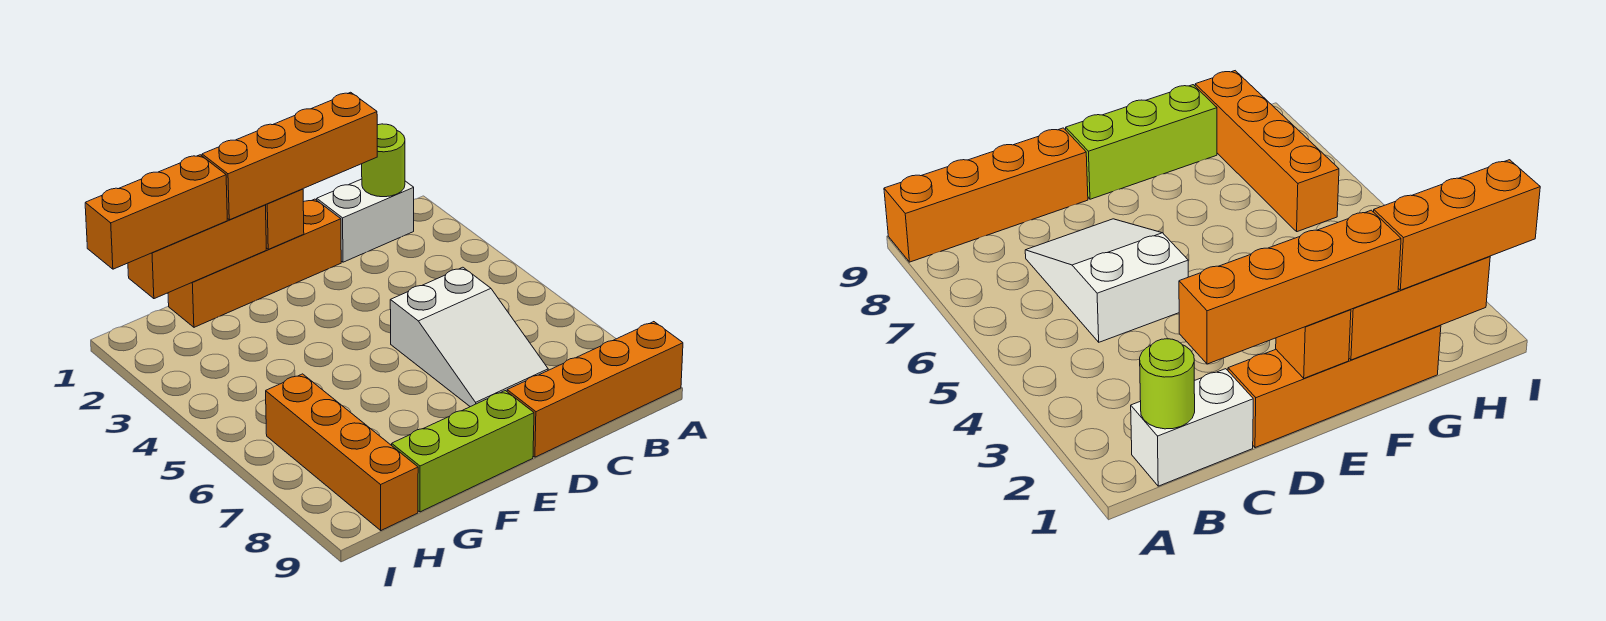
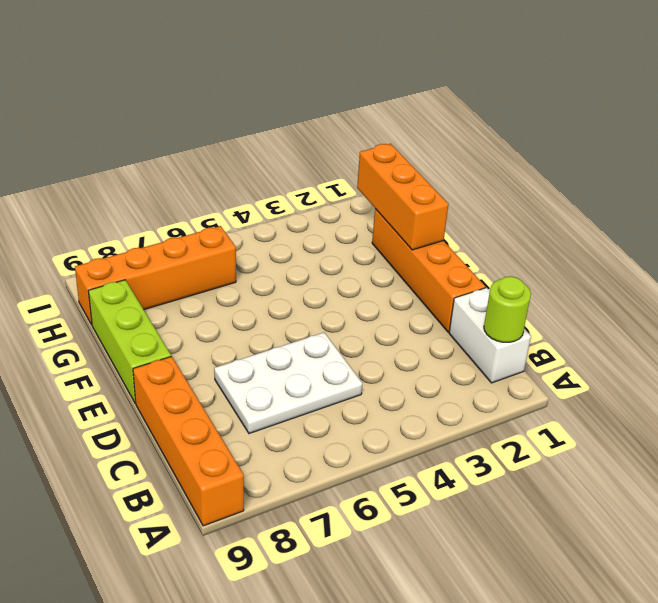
white 2x3 plate [214,333,362,434] -> white 2x3 slope [390,267,548,407]
none -> orange 1x1 brick [266,189,304,250]
none -> orange 1x4 brick [202,92,377,220]

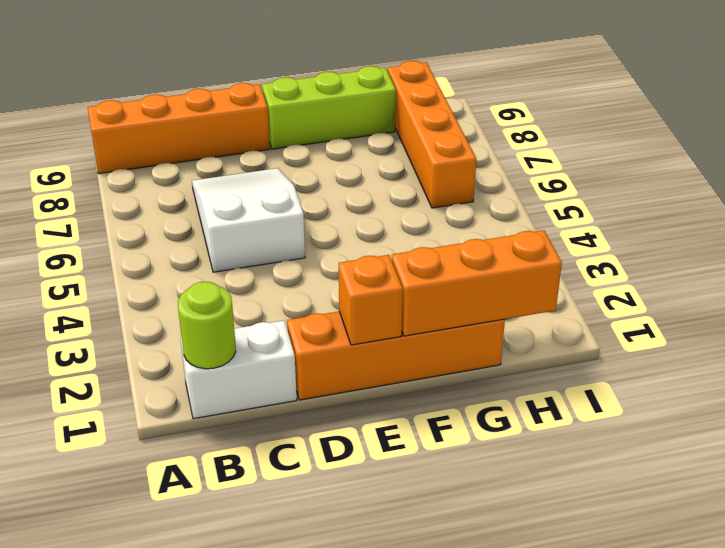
none -> orange 1x4 brick [202,92,377,220]
none -> orange 1x3 brick [85,155,227,269]

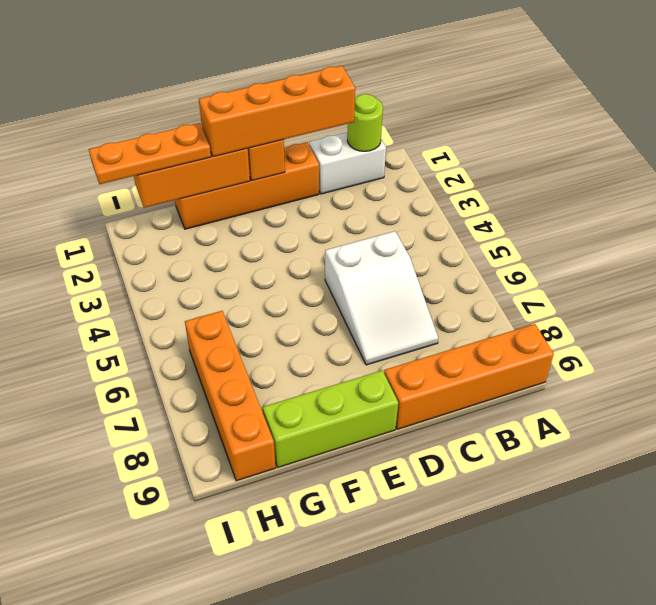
orange 1x3 plate [89,123,211,184] -> orange 1x3 brick [85,155,227,269]

